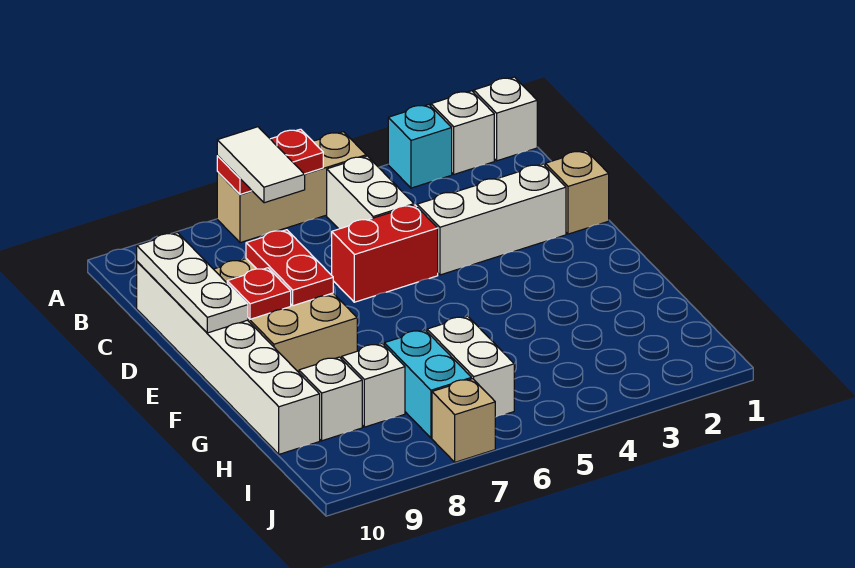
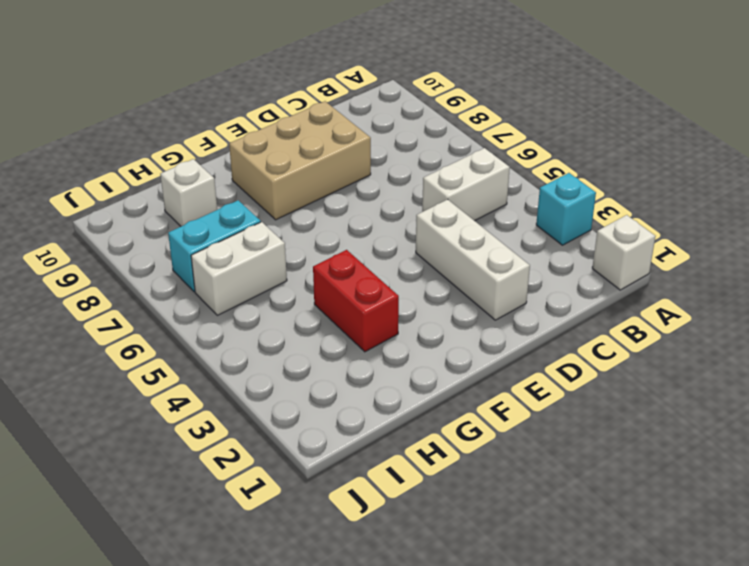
red 1x2 brick [313,250,399,352] -> red 1x2 brick moved to [332,205,438,302]
none -> white 1x1 brick [431,91,494,174]
none -> tan 1x3 brick [217,132,366,243]
none -> white 1x6 brick [137,262,320,454]

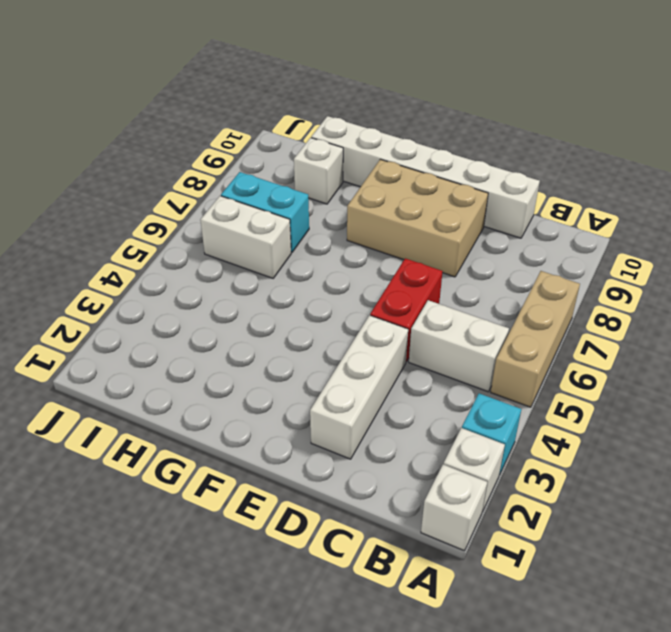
none -> tan 1x1 brick [545,150,609,234]
none -> white 1x1 brick [342,344,405,427]
none -> tan 1x1 brick [432,379,495,462]

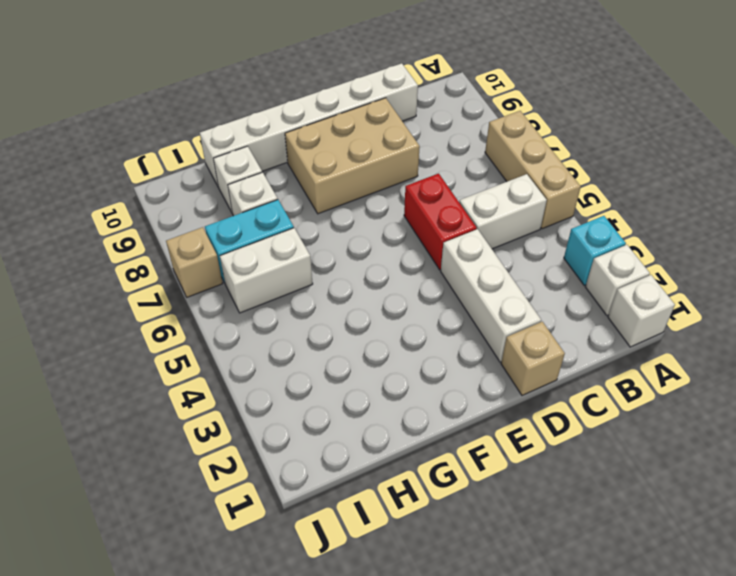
none -> red 1x2 plate [217,129,323,194]
none -> white 1x3 plate [137,233,248,333]
none -> red 1x2 plate [246,230,333,306]

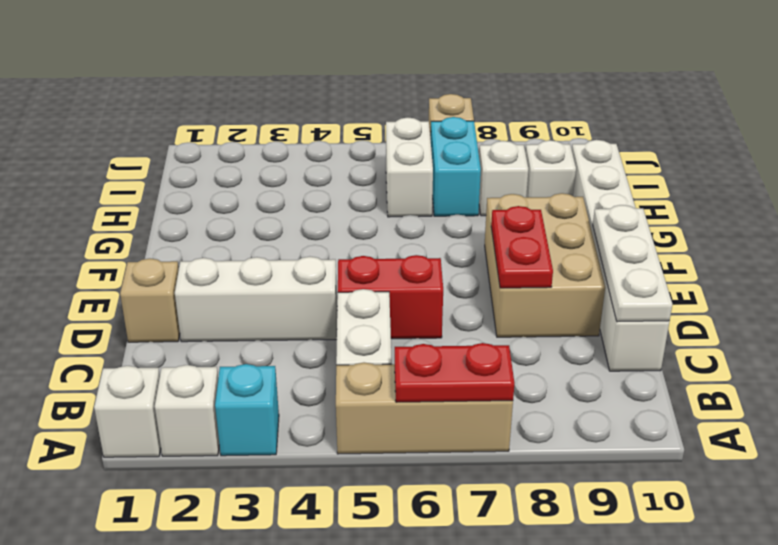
none -> red 1x1 plate [227,268,291,319]
none -> white 1x2 tile [217,127,305,203]

